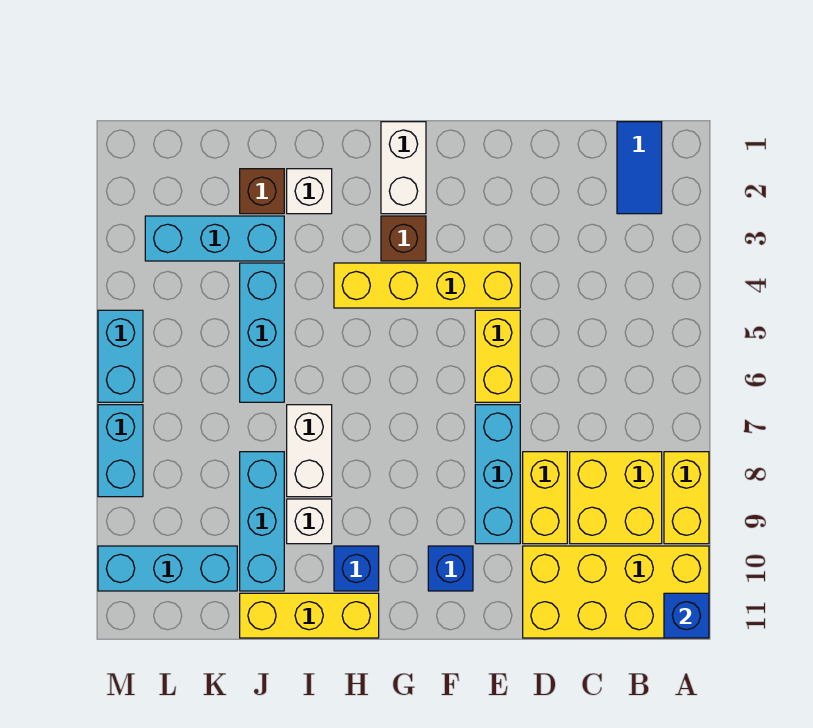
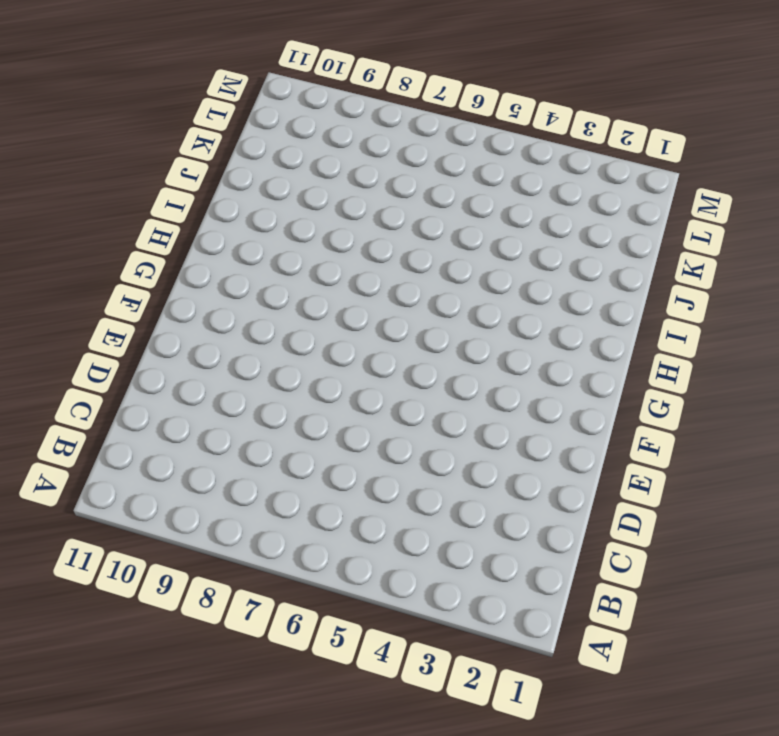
none -> yellow 1x2 brick [664,452,709,544]
none -> yellow 2x4 brick [523,546,709,638]
none -> blue 1x2 tile [617,122,662,214]

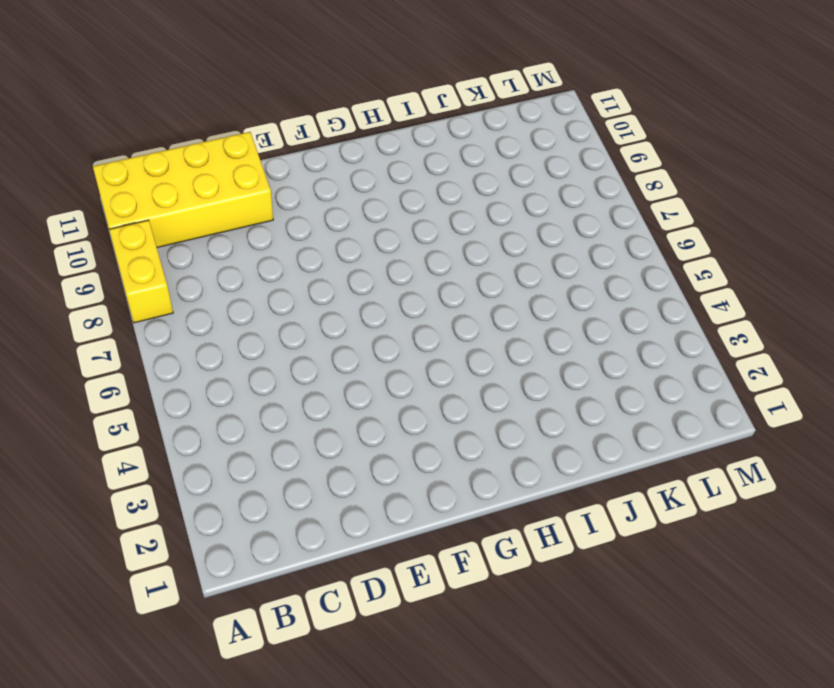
none -> blue 1x2 tile [617,122,662,214]
none -> yellow 2x2 brick [570,452,662,544]
none -> yellow 1x2 brick [523,452,567,544]

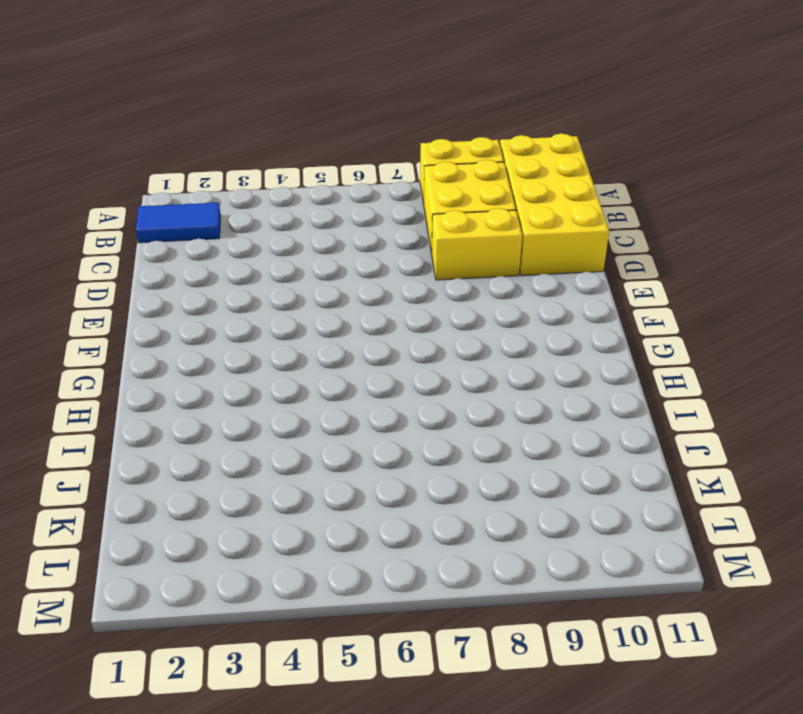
none -> yellow 1x4 brick [334,263,520,308]
none -> yellow 1x2 brick [475,310,520,402]
none -> cyan 1x3 brick [475,405,520,544]

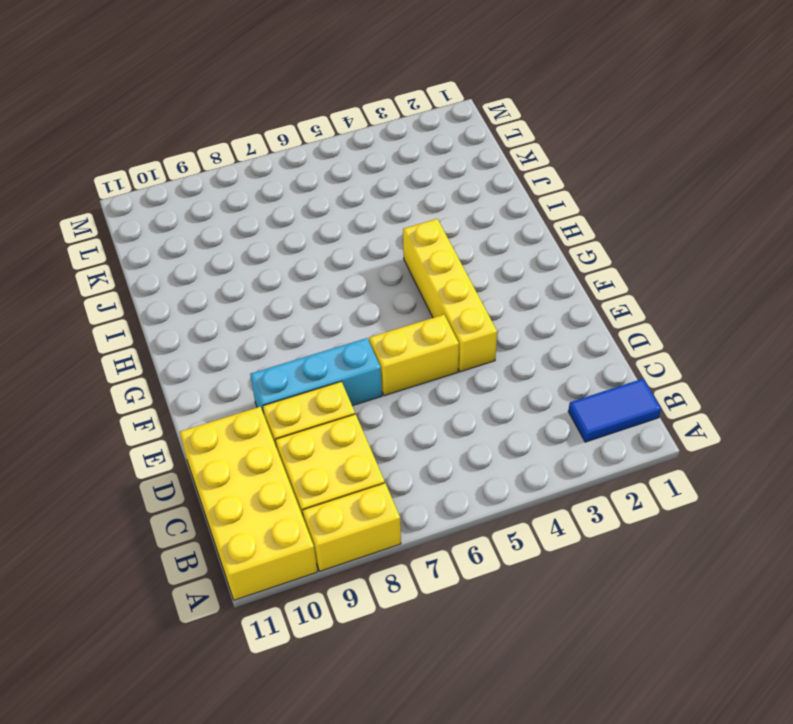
none -> blue 1x1 brick [428,546,473,591]
none -> white 1x2 brick [381,122,426,214]
none -> brown 1x1 brick [381,216,426,261]

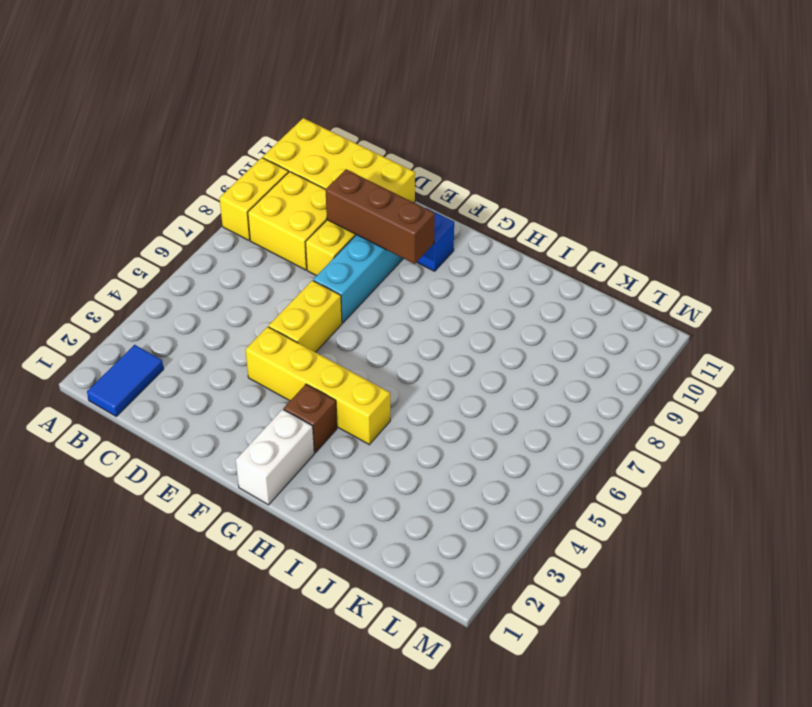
brown 1x3 brick [325,170,435,264] -> none
none -> blue 1x1 brick [334,546,379,591]
none -> yellow 1x3 brick [240,593,379,638]
none -> white 1x1 brick [287,169,332,214]

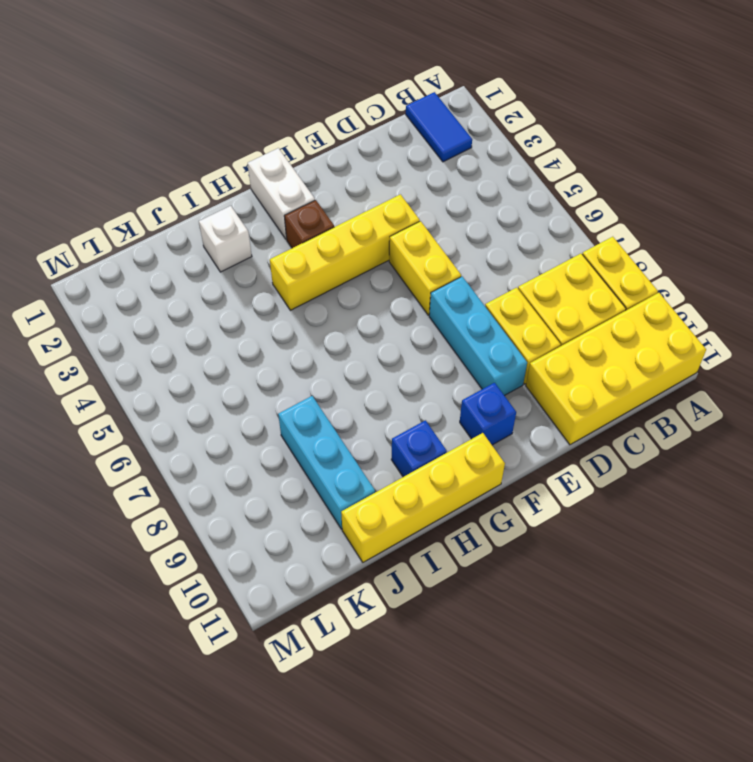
yellow 1x4 brick [341,433,505,562] -> yellow 1x3 brick [240,593,379,638]
none -> white 1x2 brick [287,405,332,497]
none -> white 1x1 brick [287,499,332,544]
none -> brown 1x1 brick [240,169,284,214]

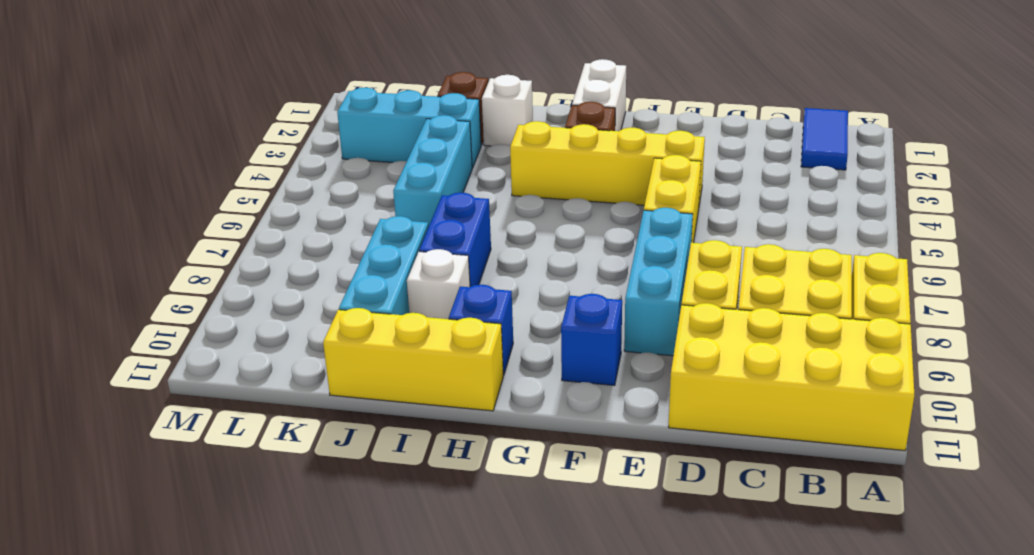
blue 1x2 brick [419,193,491,287] -> white 1x2 brick [287,405,332,497]
none -> cyan 1x3 brick [98,546,237,591]
none -> cyan 1x2 brick [98,310,143,402]
none -> cyan 1x2 brick [98,405,143,497]

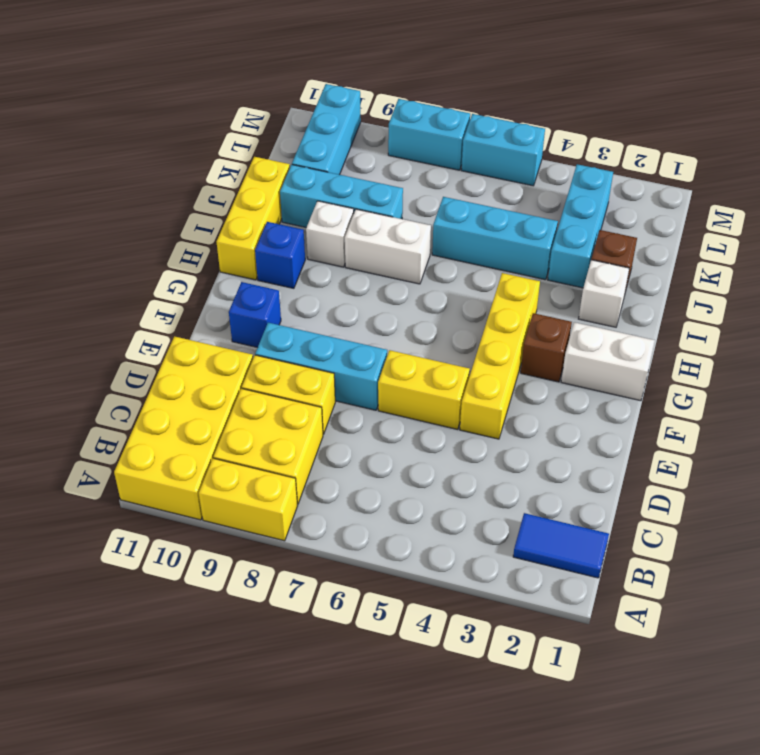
none -> blue 1x1 brick [664,593,709,638]

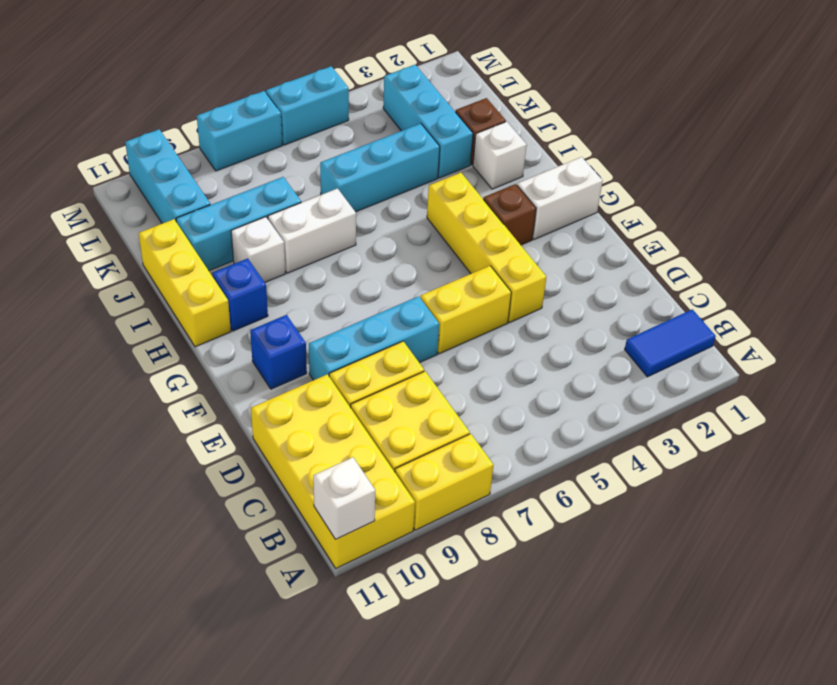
white 1x1 brick [313,457,375,539] -> blue 1x1 brick [664,593,709,638]

